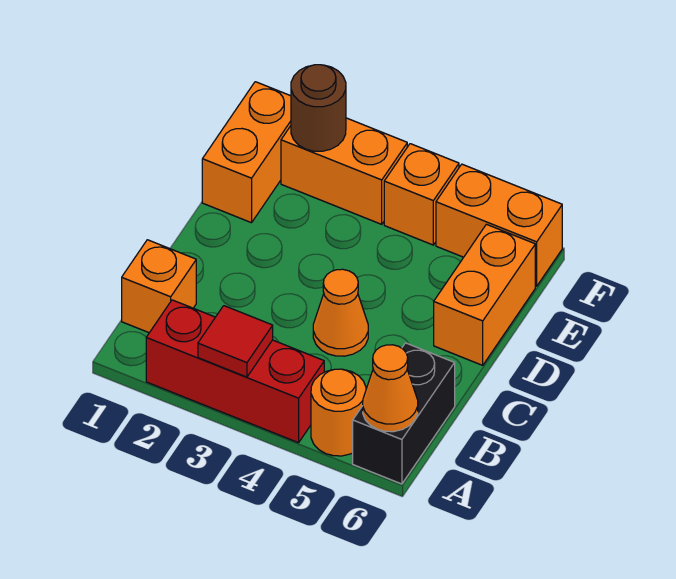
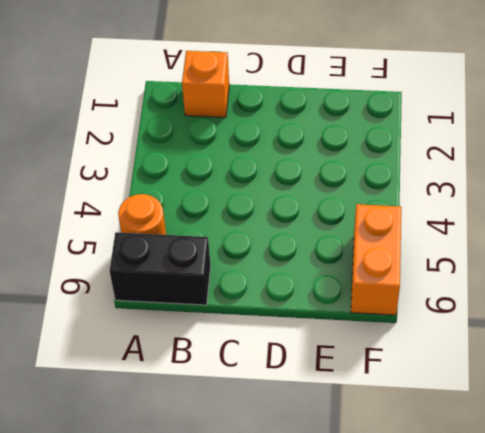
none -> red 1x3 brick [146,300,324,443]
none -> orange 1x1 cone [313,269,368,356]
none -> orange 1x2 brick [434,224,535,365]

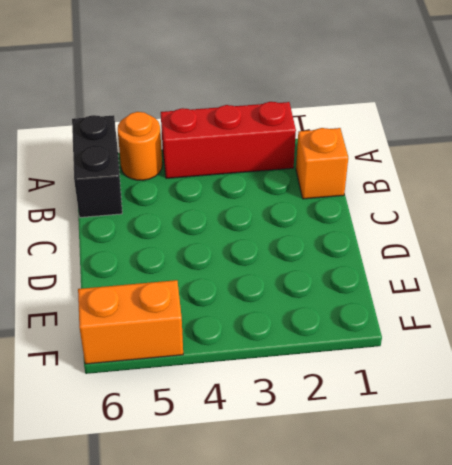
none -> orange 1x1 cone [313,269,368,356]
none -> orange 1x2 brick [434,224,535,365]
none -> orange 1x2 brick [202,82,291,223]

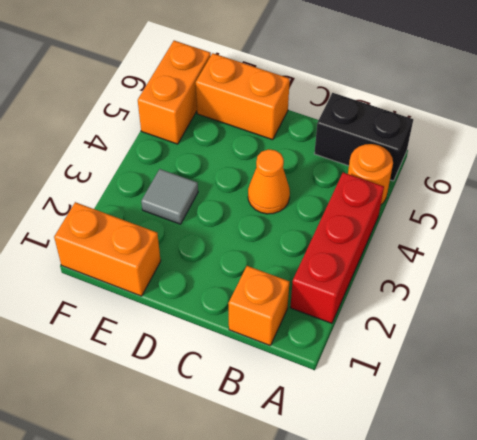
grey 1x1 tile [141,169,198,224] -> none
none -> orange 1x2 brick [281,118,407,224]
none -> orange 1x1 brick [384,144,459,245]
none -> red 1x1 tile [198,306,273,377]

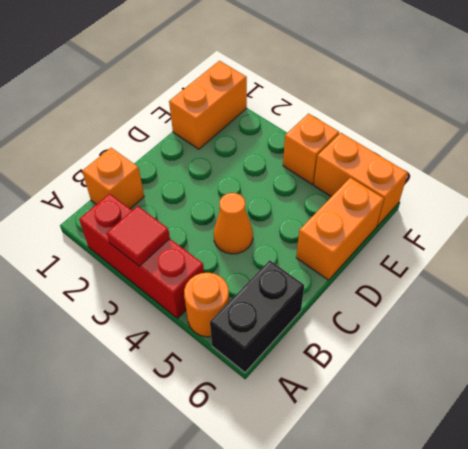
none -> orange 1x2 brick [281,118,407,224]
none -> orange 1x1 cone [363,345,418,432]
none -> brown 1x1 round brick [291,65,346,151]

